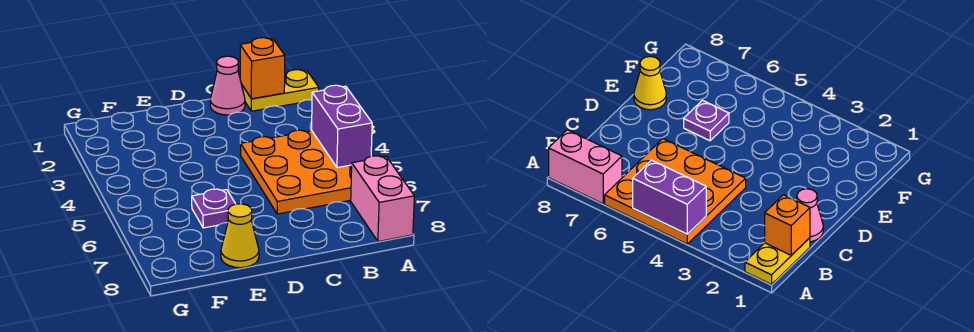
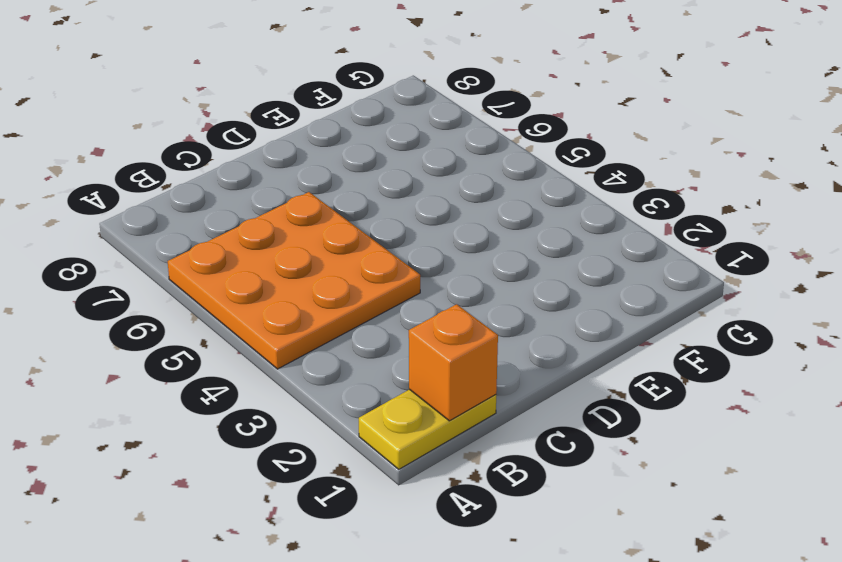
none -> pink 1x2 brick [351,156,414,242]
none -> pink 1x1 cone [210,56,245,115]

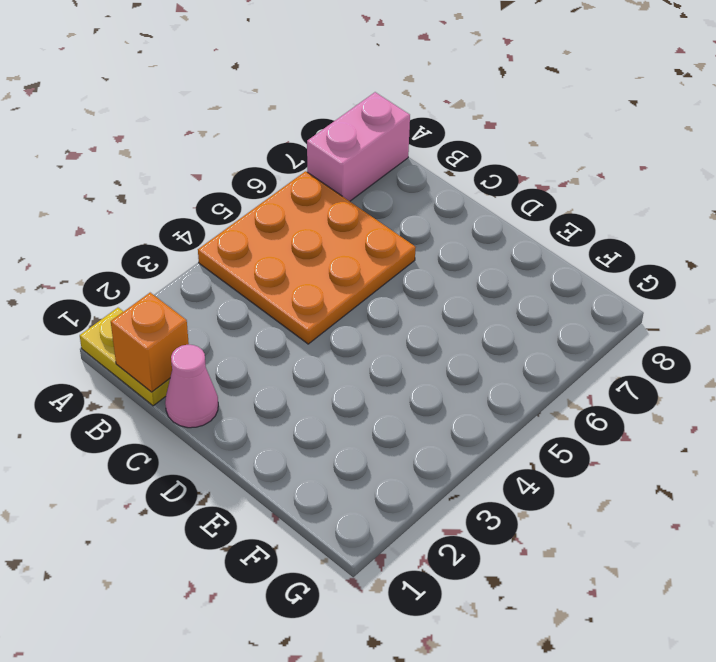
none -> purple 1x1 plate [192,189,235,228]
none -> yellow 1x1 cone [221,204,259,268]

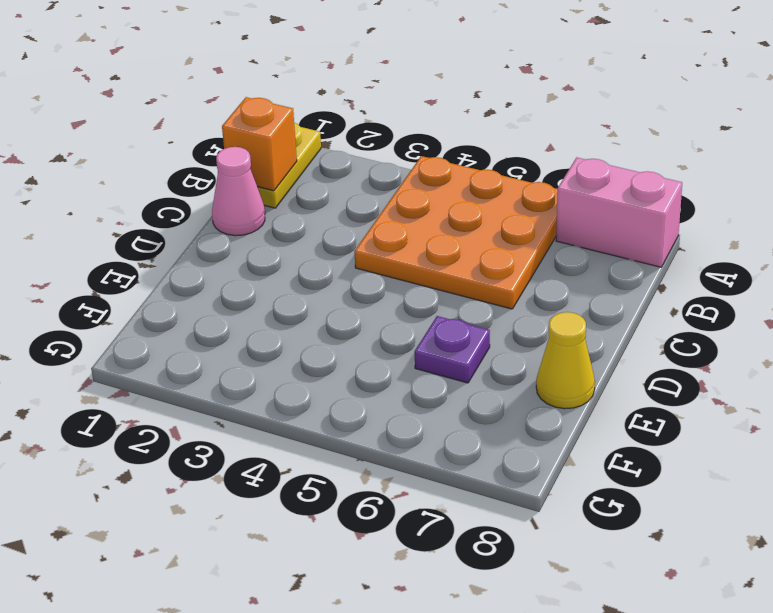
none -> purple 1x2 brick [312,85,372,168]

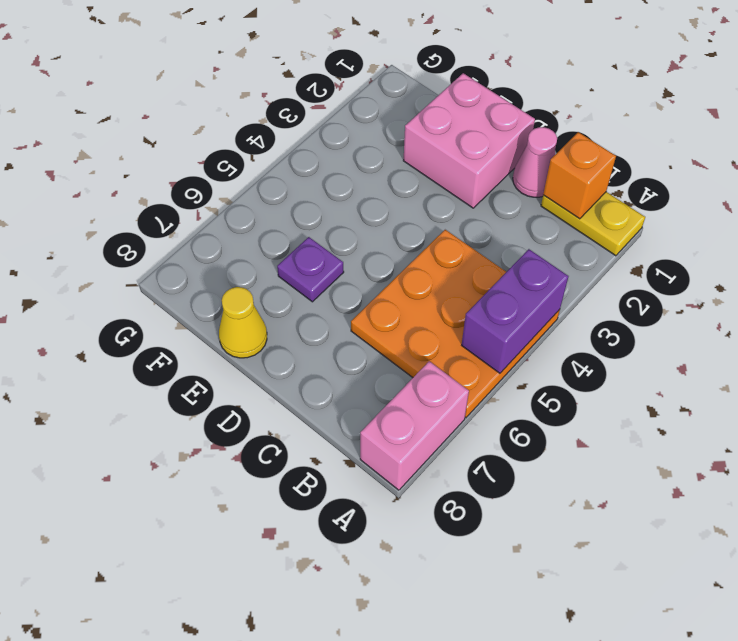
pink 2x2 brick [403,73,535,208] -> none

